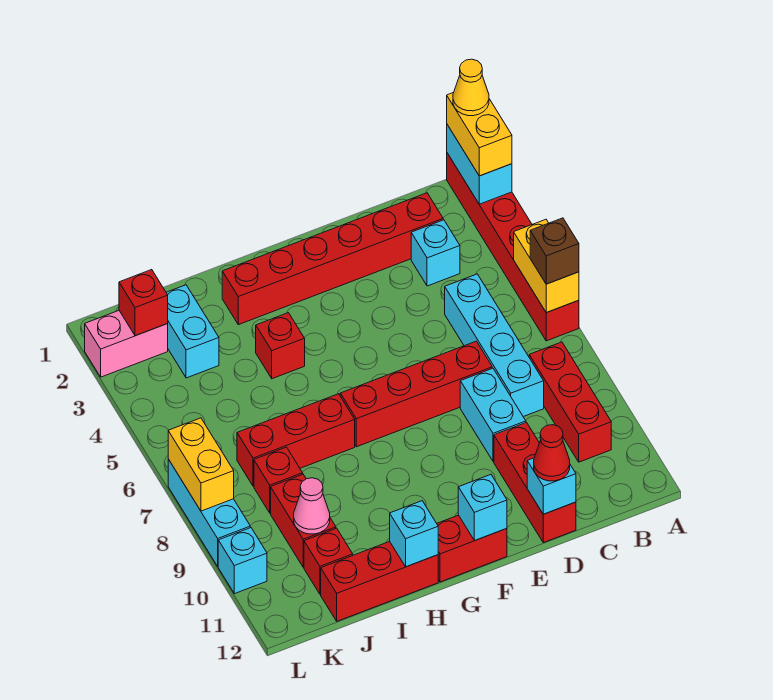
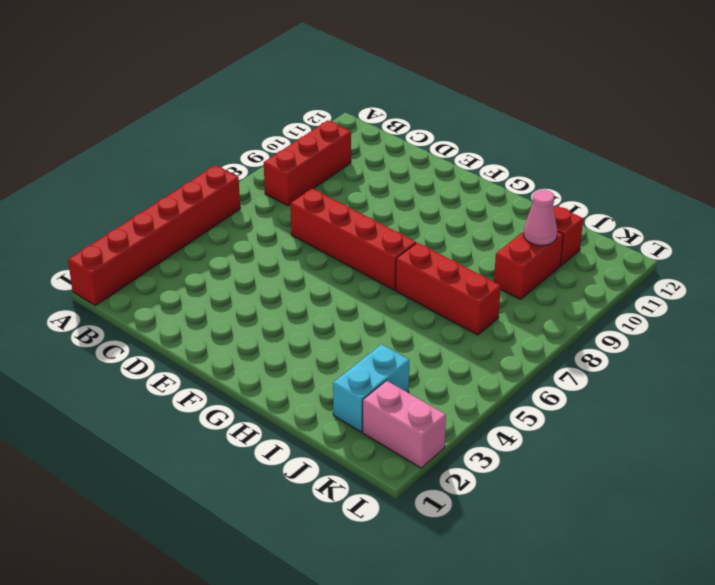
none -> red 1x6 brick [222,193,443,325]
none -> cyan 1x1 brick [411,220,460,286]
none -> cyan 1x4 brick [445,274,544,417]
none -> cyan 1x2 brick [460,368,526,461]

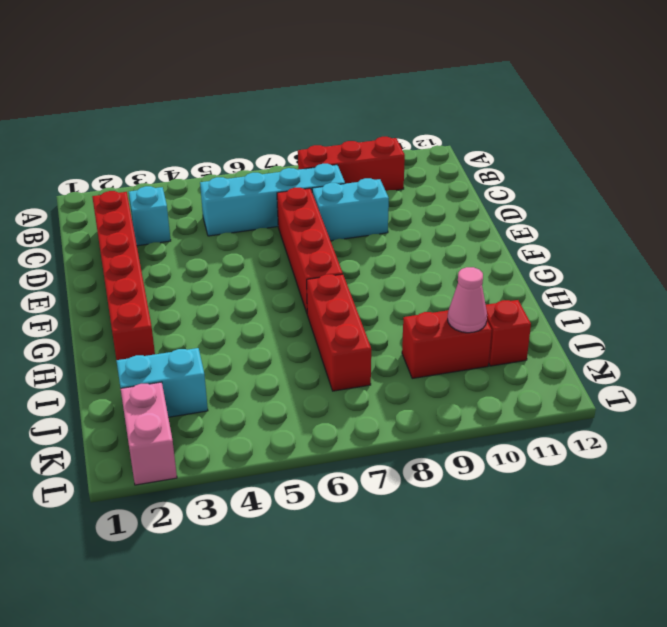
none -> red 1x6 brick [447,153,579,341]
none -> red 1x3 brick [494,422,576,543]
none -> red 1x2 brick [437,515,507,582]
none -> red 1x1 brick [256,313,305,379]

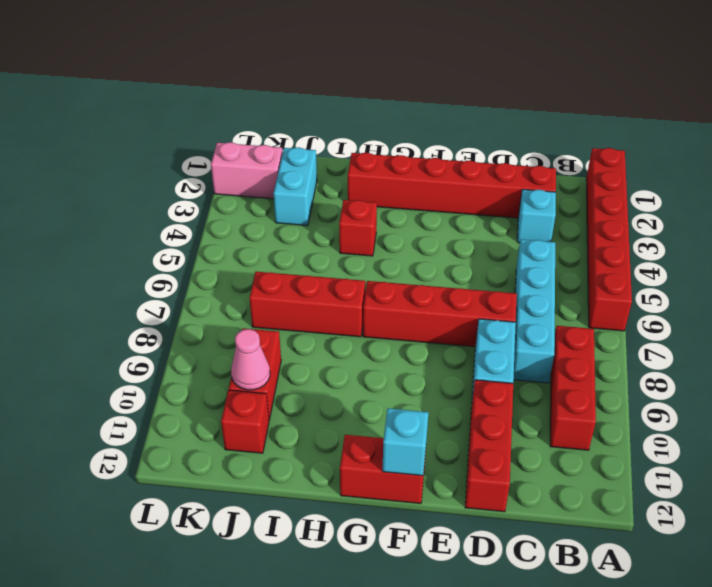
none -> red 1x3 brick [321,542,438,621]
none -> red 1x1 brick [254,447,303,513]
none -> cyan 1x3 brick [168,459,250,566]
none -> cyan 1x1 brick [218,528,267,594]

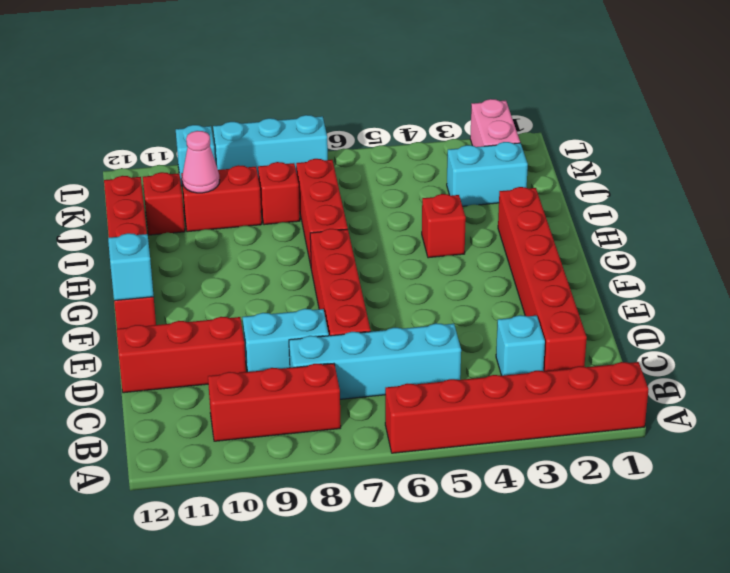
none -> cyan 1x2 brick [447,125,512,204]
none -> yellow 1x2 brick [514,219,579,313]
none -> cyan 1x1 brick [527,458,576,514]
none -> cyan 1x1 brick [390,501,438,567]

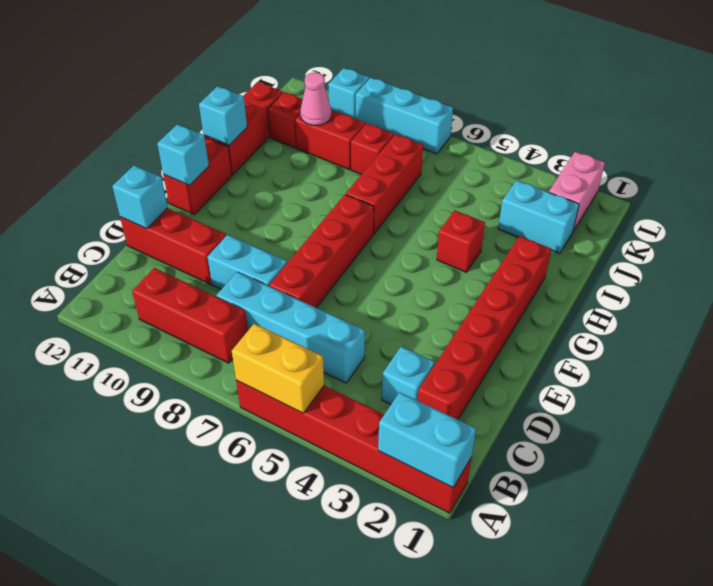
none -> red 1x1 brick [119,270,168,336]
none -> yellow 1x2 brick [168,418,234,511]
none -> yellow 1x2 brick [447,92,512,176]
none -> brown 1x1 brick [530,218,579,284]

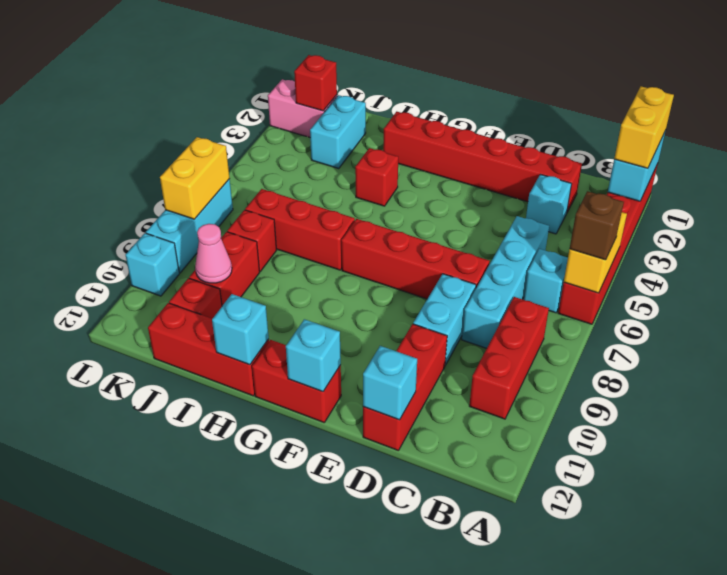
cyan 1x1 brick [523,249,568,313] -> none
none -> red 1x1 cone [534,425,570,481]
none -> yellow 1x1 cone [453,59,489,116]

